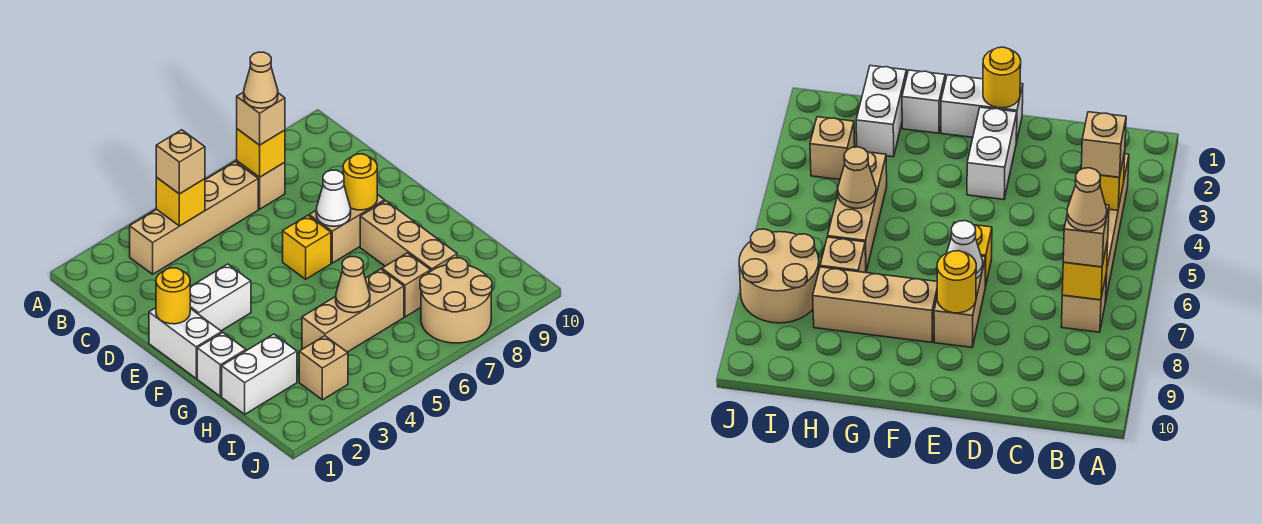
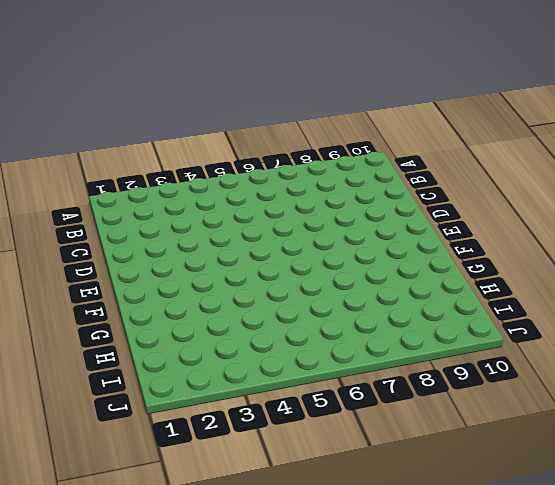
none -> tan 1x4 brick [130,162,258,274]
none -> tan 1x1 brick [237,161,285,209]
none -> white 1x2 brick [149,308,222,378]

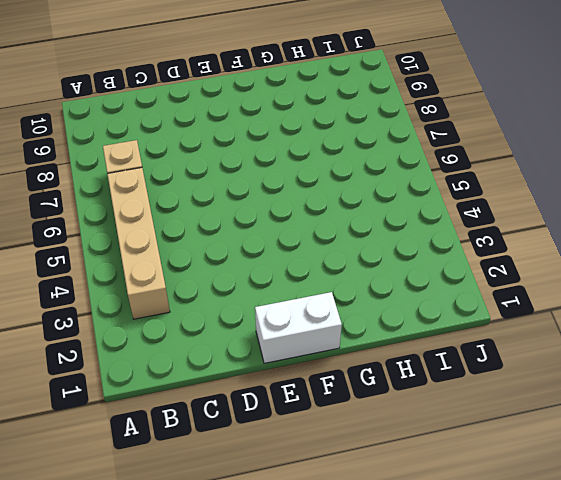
none -> white 1x2 brick [190,264,251,331]
none -> yellow 1x1 brick [283,215,331,279]
none -> tan 1x2 brick [309,195,385,263]

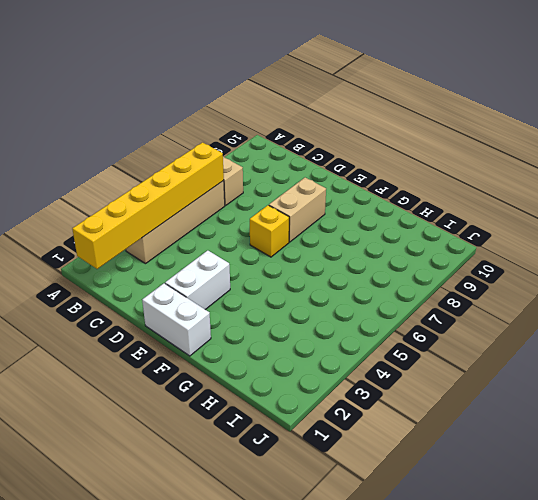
yellow 1x6 brick [72,142,224,269] -> yellow 1x1 brick [156,177,205,226]
none -> tan 1x3 brick [360,201,457,271]
none -> white 1x1 brick [197,333,246,396]
none -> white 1x2 brick [222,334,297,414]

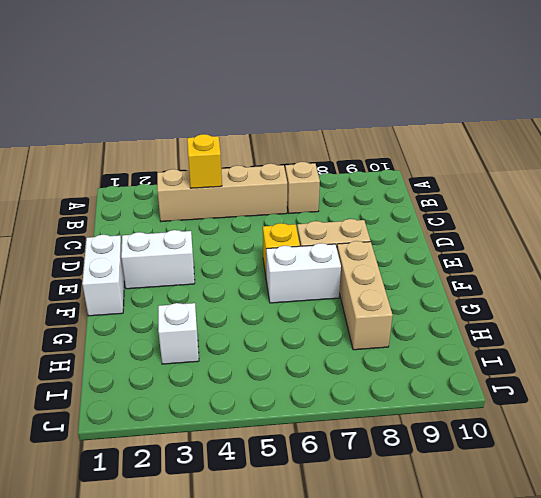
white 1x2 brick [266,243,341,303] -> white 1x2 brick moved to [222,334,297,414]
white 1x1 brick [158,303,199,364] -> white 1x1 brick moved to [197,333,246,396]
none -> tan 1x3 brick [302,269,404,352]
none -> tan 1x1 brick [382,253,431,317]
none -> tan 1x1 brick [299,336,348,400]

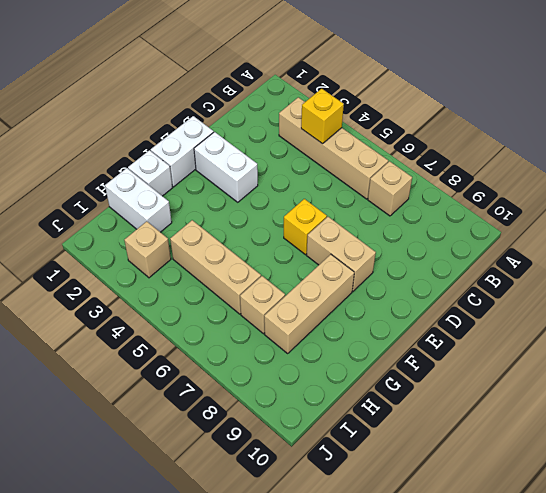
none -> tan 2x2 round brick [420,258,492,343]
none -> yellow 1x1 brick [237,129,285,177]
none -> yellow 1x1 round brick [156,268,190,324]

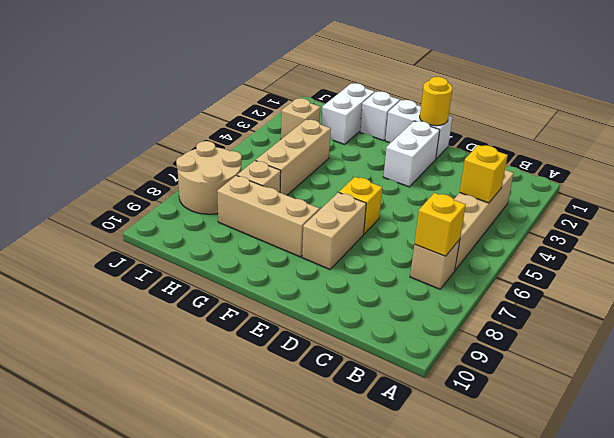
none -> white 1x1 cone [316,170,351,226]
none -> yellow 1x1 round brick [343,154,377,210]
none -> tan 1x1 cone [336,257,370,313]

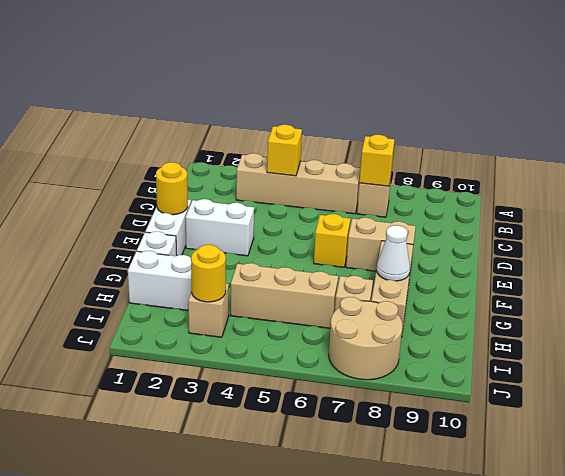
white 1x1 cone [377,225,410,281] -> white 1x1 cone moved to [316,170,351,226]
yellow 1x1 round brick [191,245,226,302] -> yellow 1x1 round brick moved to [343,154,377,210]
none -> tan 1x1 cone [336,257,370,313]
none -> tan 1x1 brick [156,130,205,194]
none -> tan 1x1 brick [237,92,285,145]

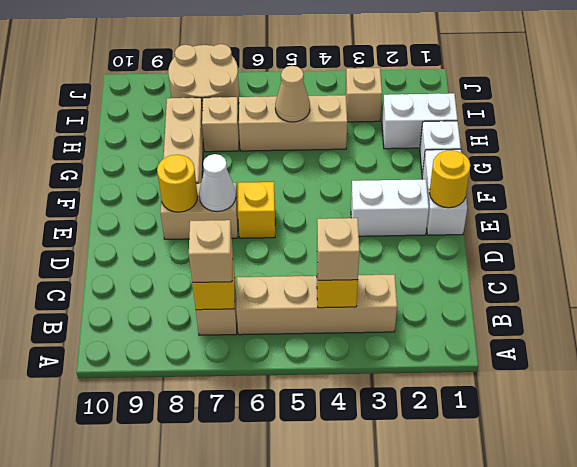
none -> tan 1x1 cone [244,52,278,108]

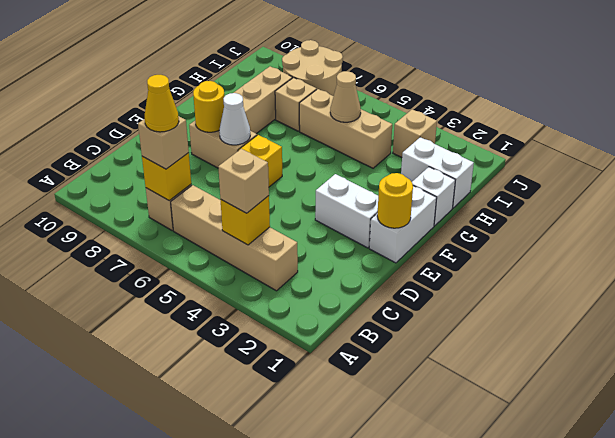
yellow 1x1 cone [145,75,179,132] -> tan 1x1 cone [244,52,278,108]

